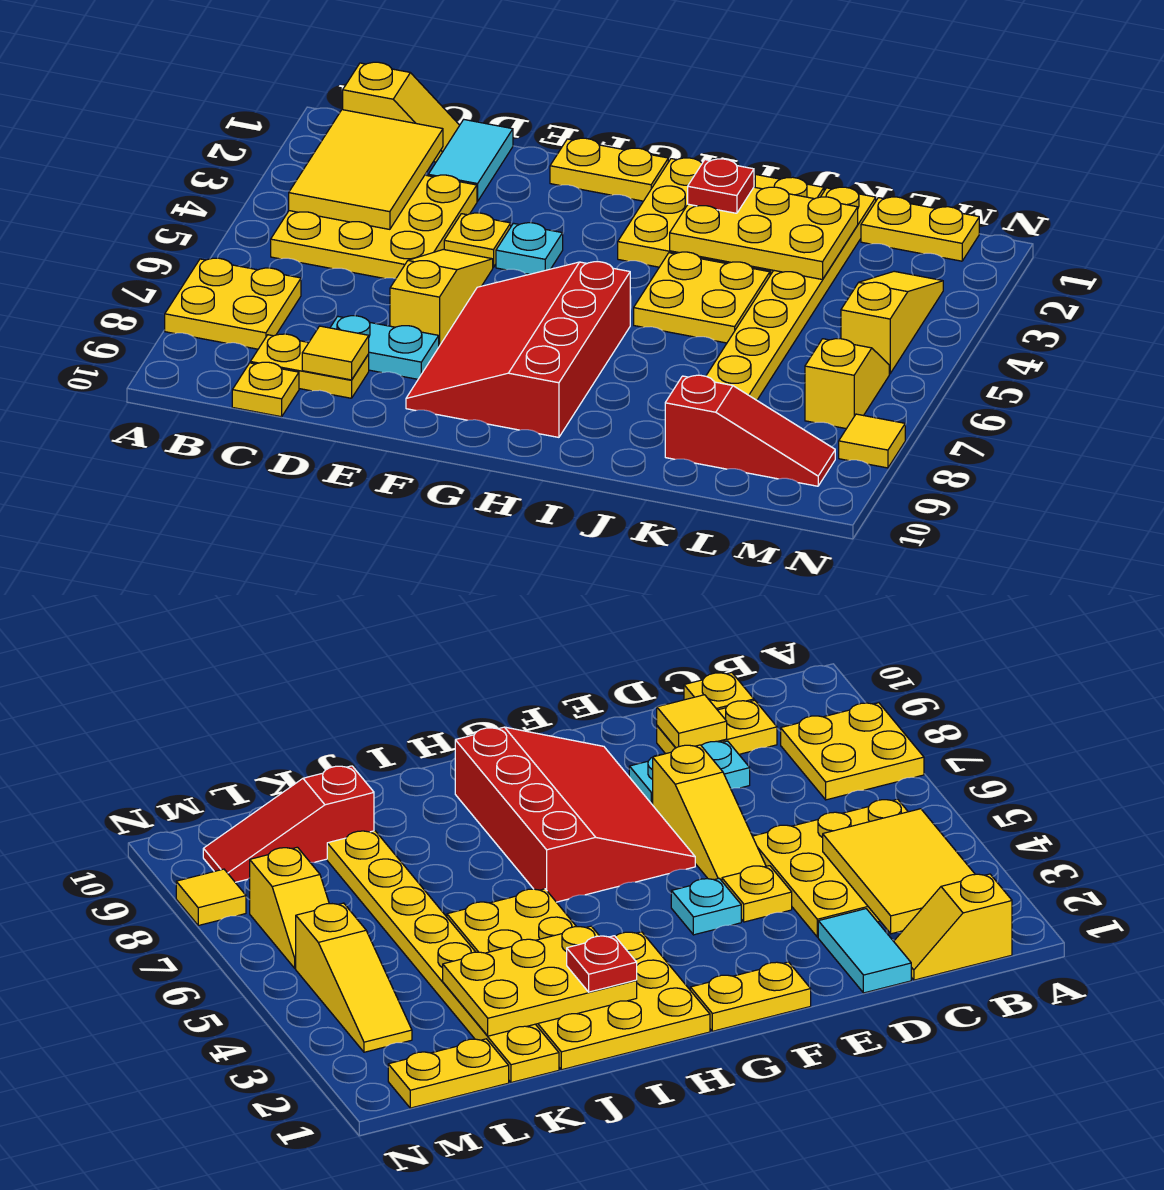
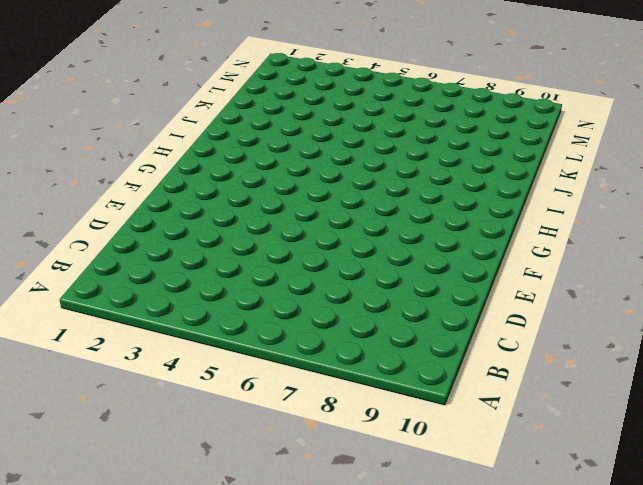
none -> yellow 2x2 plate [165,258,301,349]
none -> yellow 1x2 slope [343,62,460,162]
none -> yellow 3x3 plate [271,175,477,279]

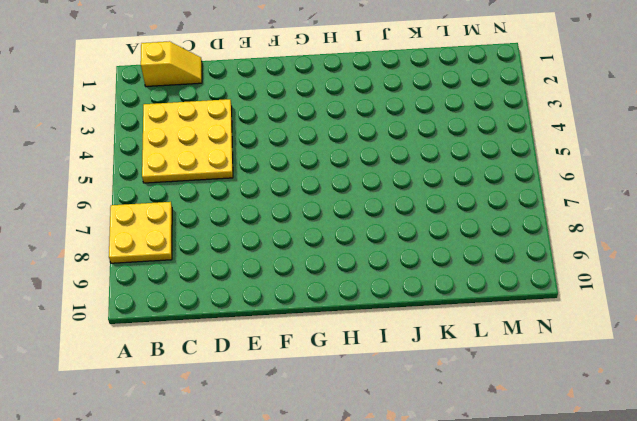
none -> yellow 1x2 plate [250,334,369,398]
none -> yellow 1x1 plate [232,362,299,417]
none -> cyan 1x2 tile [428,120,513,201]

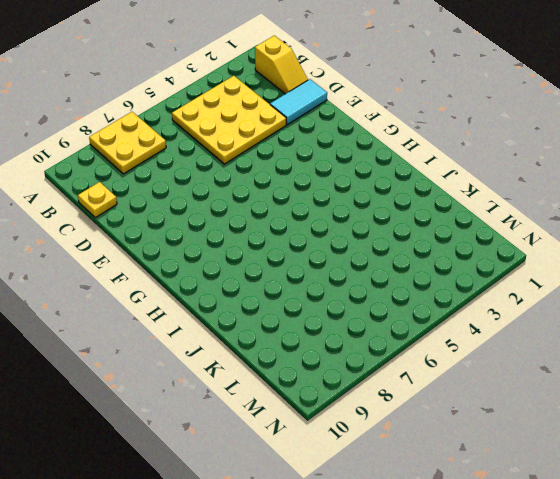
none -> yellow 1x2 plate [250,334,369,398]
none -> cyan 1x2 plate [330,316,439,379]
none -> yellow 1x1 plate [444,213,511,267]

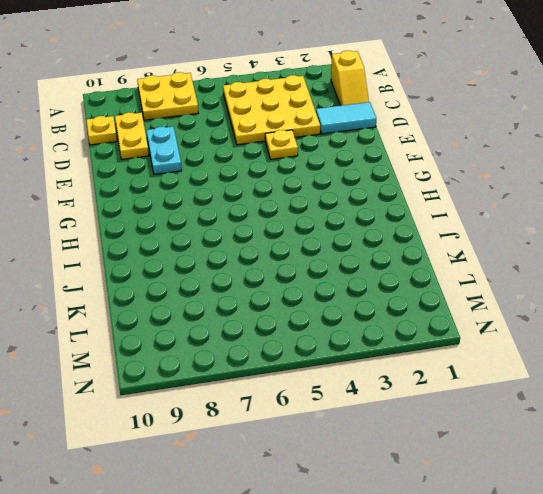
none -> yellow 1x3 slope [390,249,493,346]
none -> yellow 1x2 plate [550,138,668,201]
none -> cyan 1x1 plate [496,223,563,274]

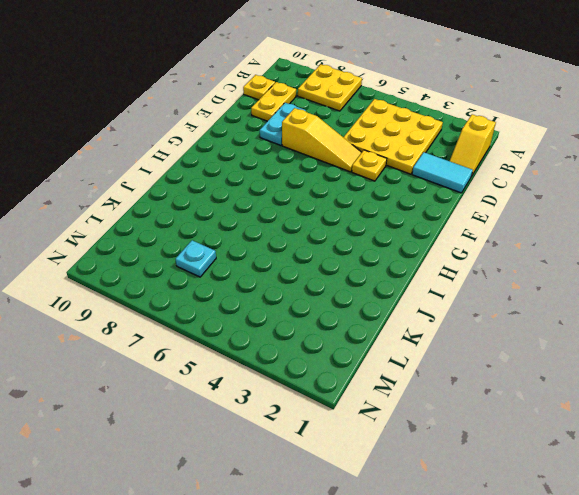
cyan 1x1 plate [175,240,216,277] -> cyan 1x1 plate moved to [496,223,563,274]
none -> yellow 1x2 plate [550,138,668,201]
none -> red 3x4 slope [406,262,630,437]
none -> yellow 3x3 plate [618,158,824,275]

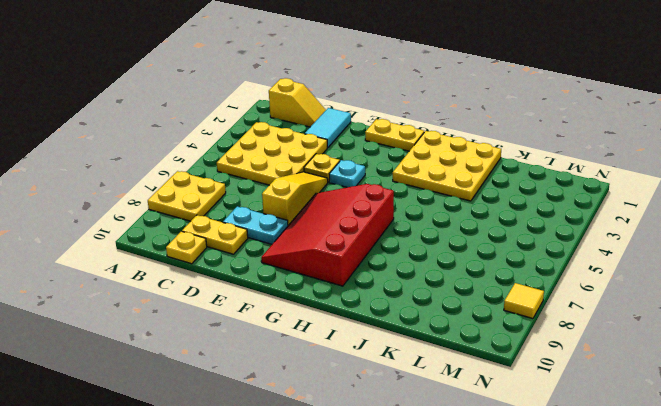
none -> yellow 2x2 plate [634,252,770,343]
none -> yellow 1x8 plate [706,187,876,400]
none -> red 1x3 slope [665,375,835,486]

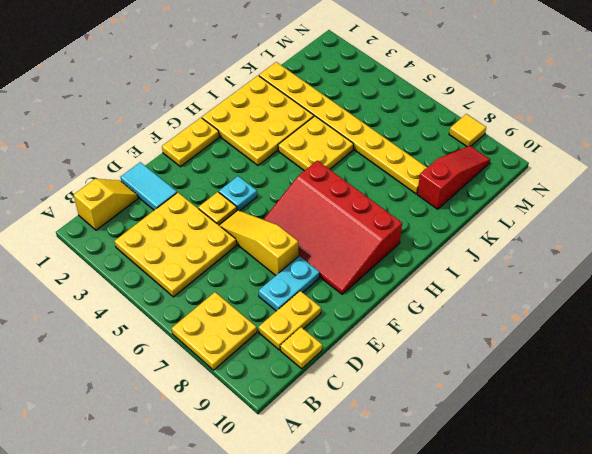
none -> yellow 1x2 plate [861,197,979,261]
none -> yellow 1x3 slope [841,271,943,374]
none -> yellow 1x2 slope [805,338,889,429]

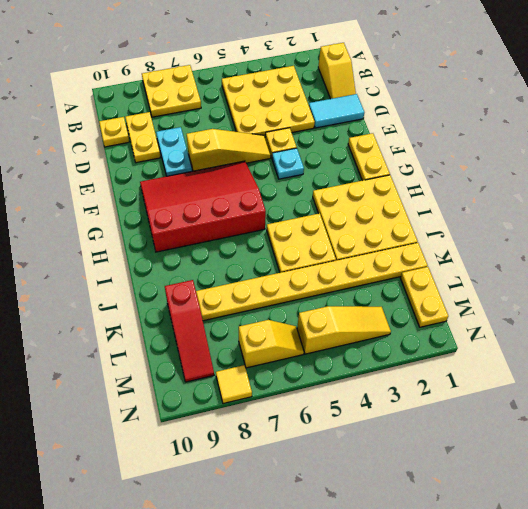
none -> yellow 2x3 tile [289,110,443,229]
none -> yellow 1x1 tile [302,326,369,380]
none -> yellow 2x3 plate [670,187,858,280]

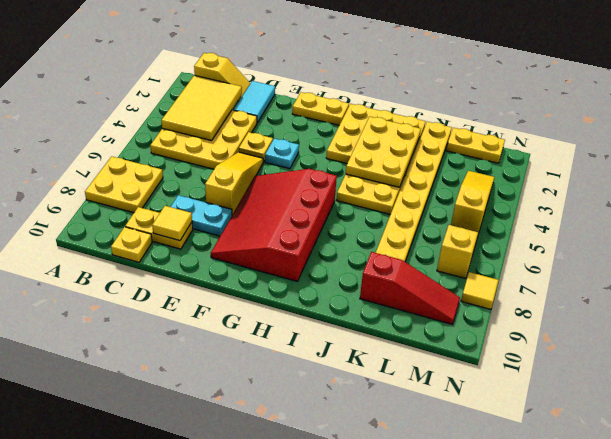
yellow 2x3 plate [346,117,421,187] -> yellow 2x3 plate turned to [670,187,858,280]
none -> red 1x1 plate [688,159,754,213]

